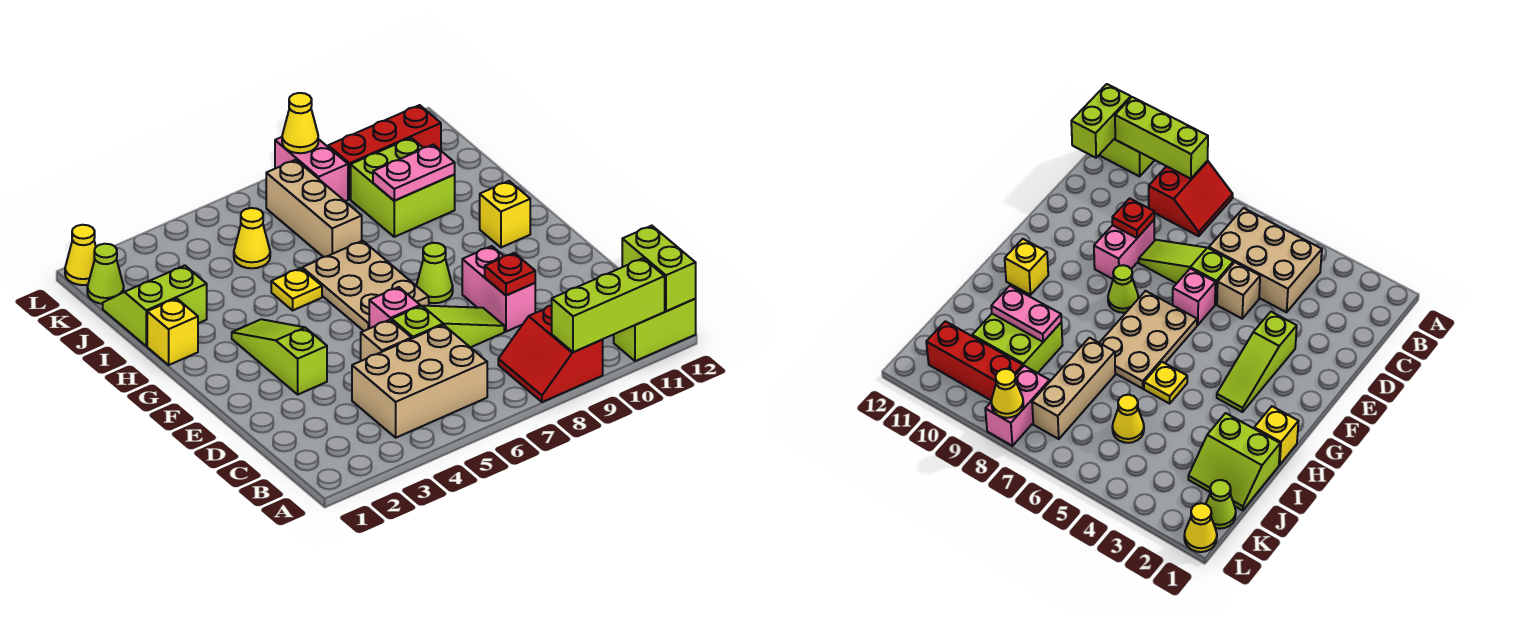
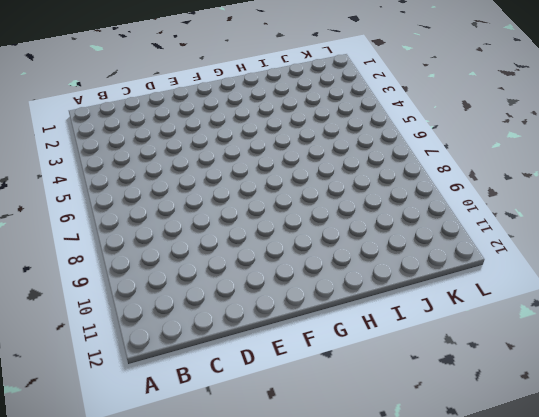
none -> red 2x2 slope [498,305,603,402]
none -> lime 1x2 brick [614,299,696,361]
none -> tan 2x3 brick [352,325,487,438]

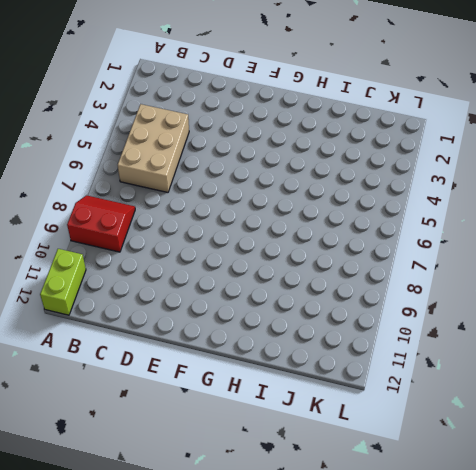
none -> tan 1x1 brick [361,320,411,361]
none -> lime 1x3 slope [392,306,504,347]
none -> pink 1x2 brick [462,246,535,332]

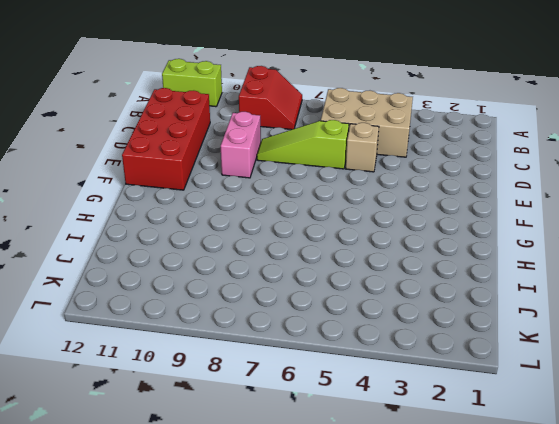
red 2x4 brick [122,88,210,190] -> none
none -> lime 1x3 slope [232,319,327,394]
none -> pink 1x1 brick [369,287,420,328]
none -> tan 2x3 plate [302,241,429,331]

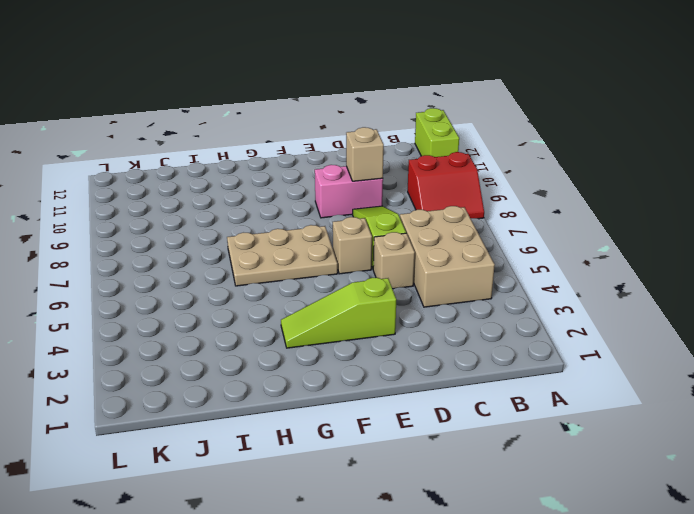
tan 1x1 brick [346,127,384,181] -> red 1x1 plate [485,253,535,295]
tan 1x1 brick [333,217,372,274] -> pink 1x1 brick [369,287,420,328]
none -> lime 1x1 cone [416,243,453,303]
none -> yellow 1x1 brick [480,181,530,247]
none -> yellow 1x1 brick [147,298,198,365]

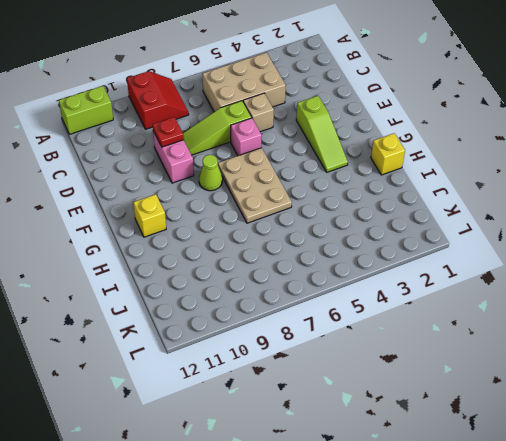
none -> yellow 1x1 plate [271,268,322,310]
none -> lime 2x2 slope [103,265,207,346]
none -> tan 1x3 brick [266,160,362,257]

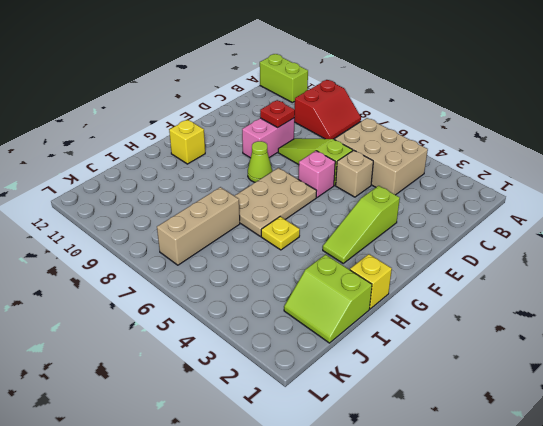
none -> lime 2x2 brick [351,138,455,237]
none -> yellow 1x1 cone [234,208,270,268]
none -> lime 1x1 cone [87,244,124,304]

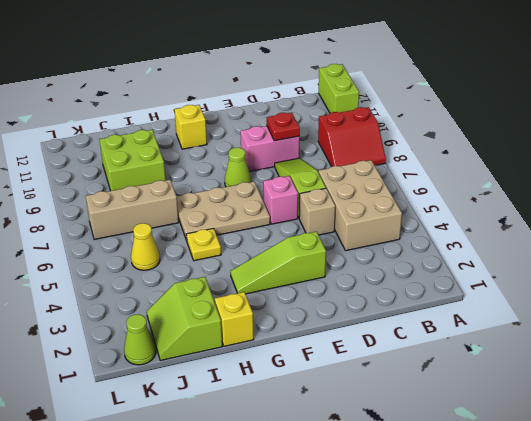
none -> pink 1x2 brick [275,137,348,201]
none -> red 1x3 brick [328,105,441,199]
none -> yellow 1x1 cone [65,225,96,285]

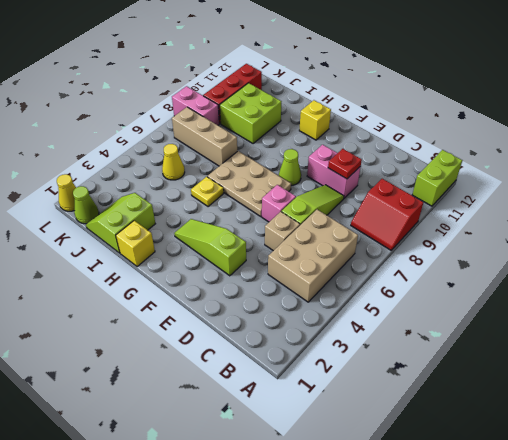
none -> lime 1x3 brick [552,258,665,352]
none -> lime 1x2 brick [622,226,696,311]
none -> pink 1x2 plate [373,145,455,201]

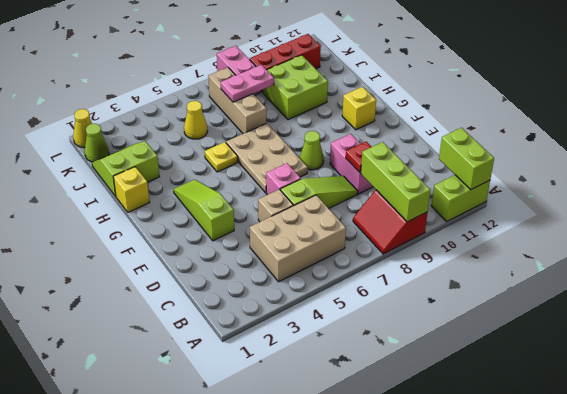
lime 1x3 brick [361,142,430,222] -> lime 1x3 brick turned to [552,258,665,352]
pink 1x2 plate [221,65,274,102] -> pink 1x2 plate moved to [373,145,455,201]
none -> yellow 1x1 cone [282,93,318,153]

